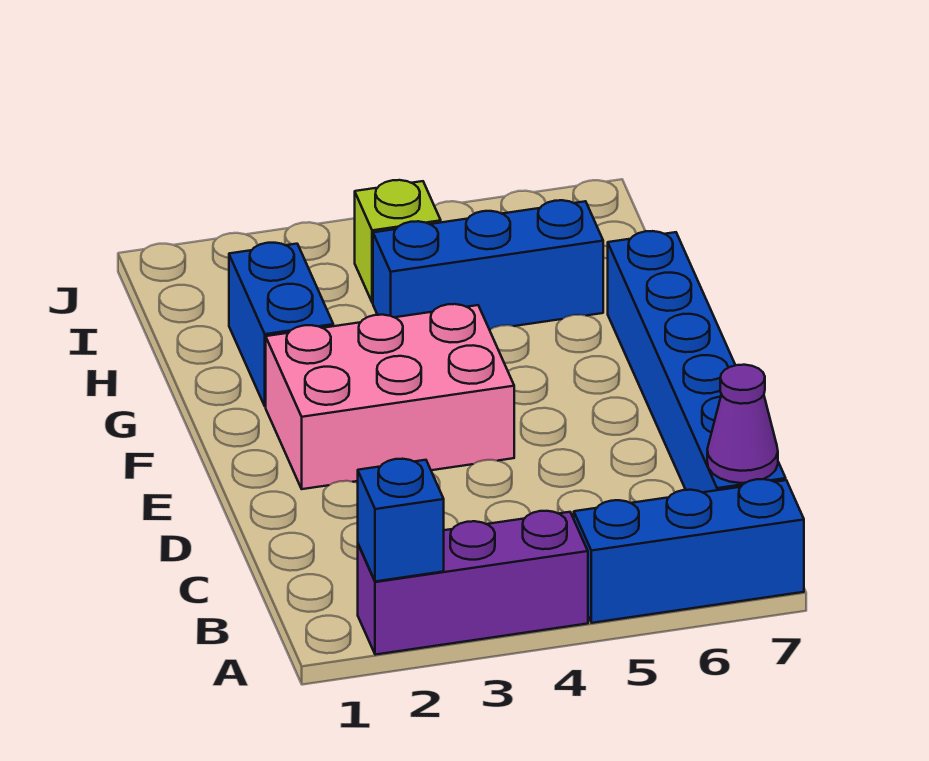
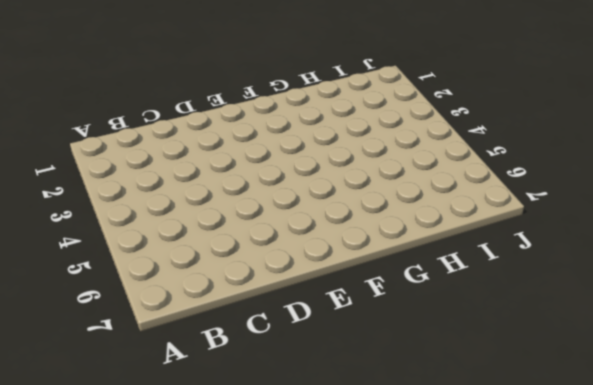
none -> purple 1x3 brick [358,511,588,655]
none -> blue 1x3 brick [574,479,804,623]

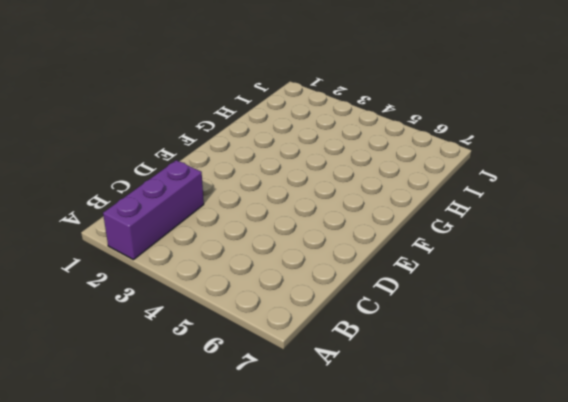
purple 1x3 brick [103,160,204,260] -> purple 1x3 brick turned to [358,511,588,655]
none -> blue 1x3 brick [574,479,804,623]
none -> blue 1x6 brick [608,231,786,492]

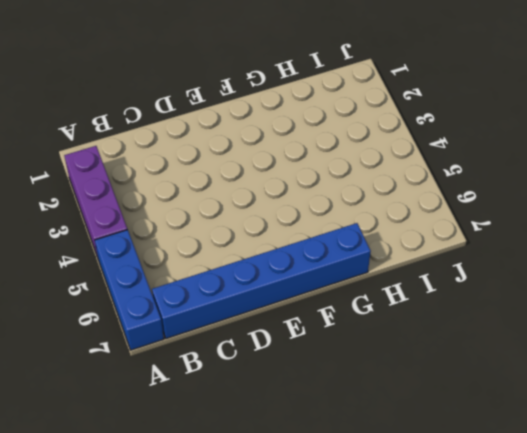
none -> pink 2x3 brick [266,304,514,489]
none -> blue 1x2 brick [229,243,333,407]

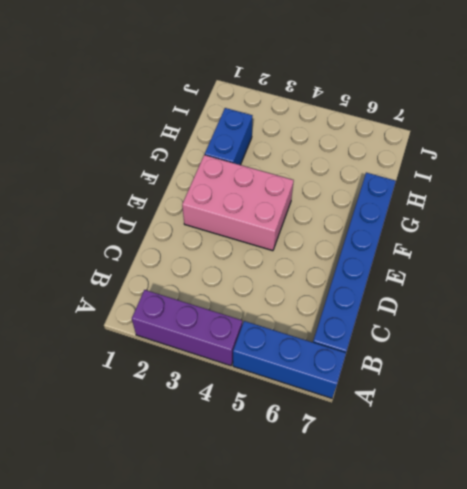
none -> blue 1x3 brick [373,200,603,330]
none -> lime 1x1 brick [355,180,441,303]

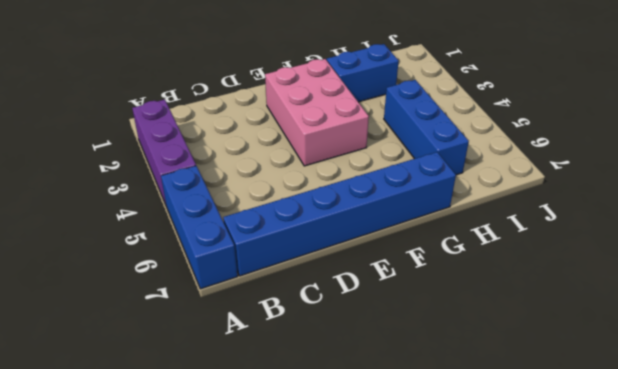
none -> lime 1x1 brick [355,180,441,303]
none -> blue 1x1 brick [358,459,444,581]

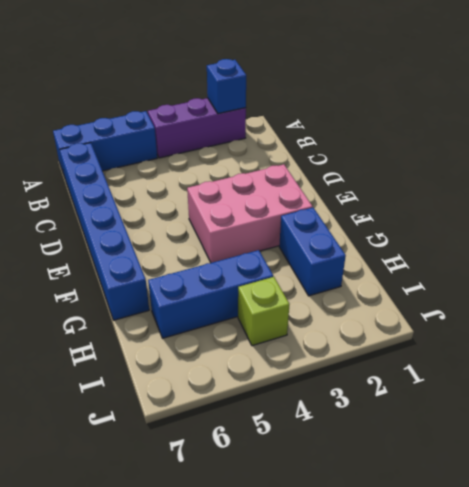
none -> purple 1x1 cone [707,365,778,483]

